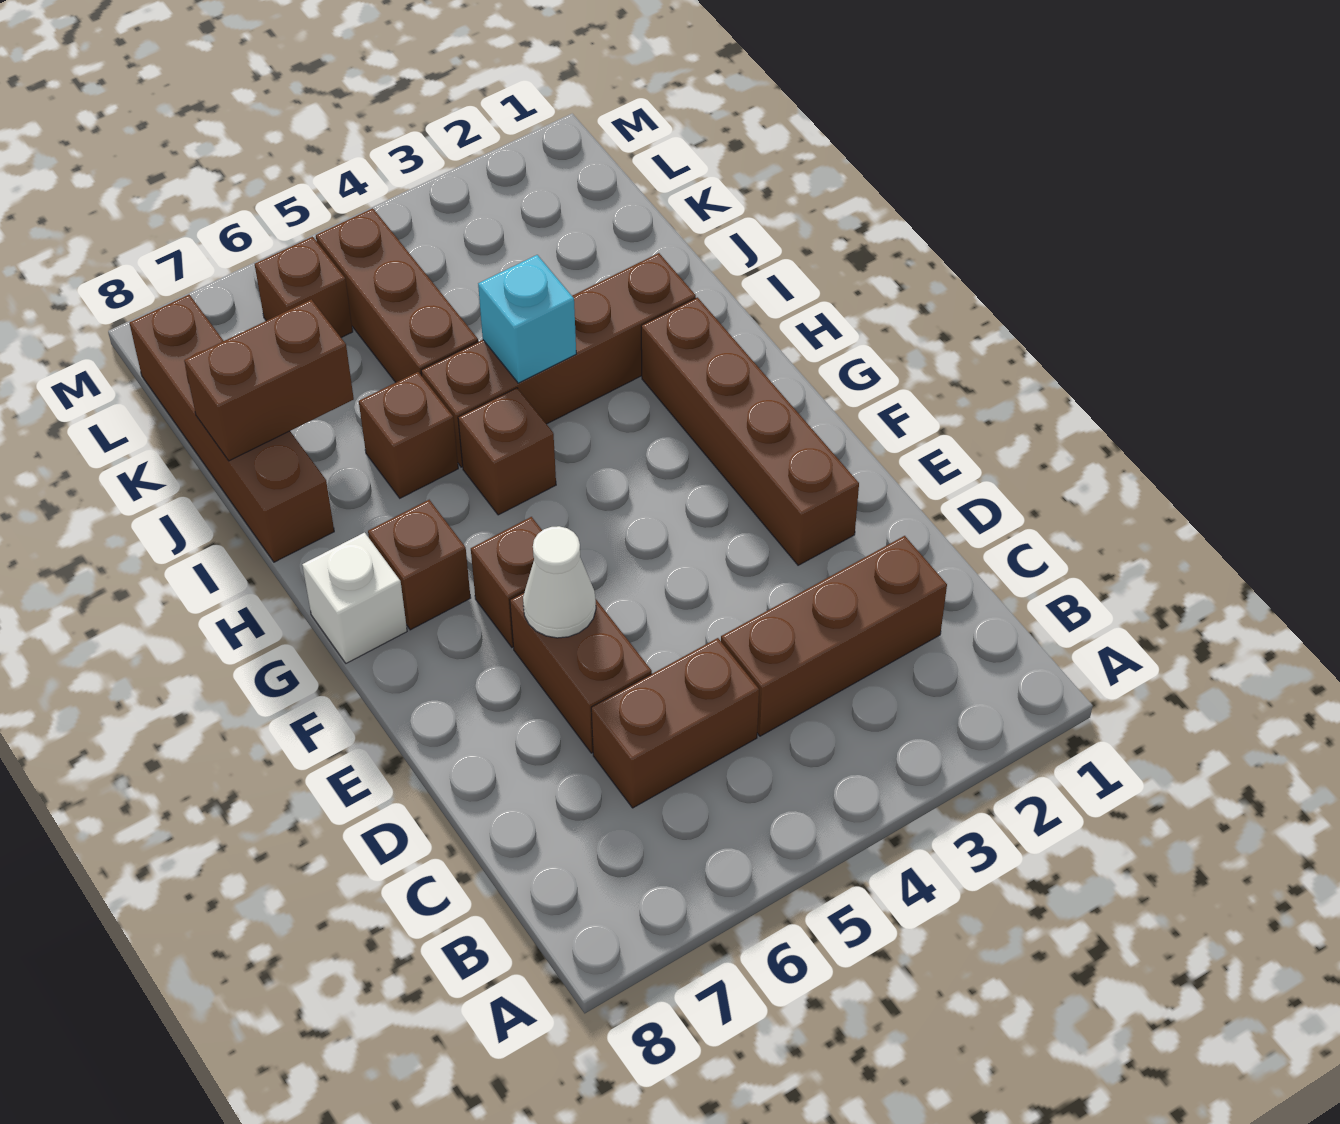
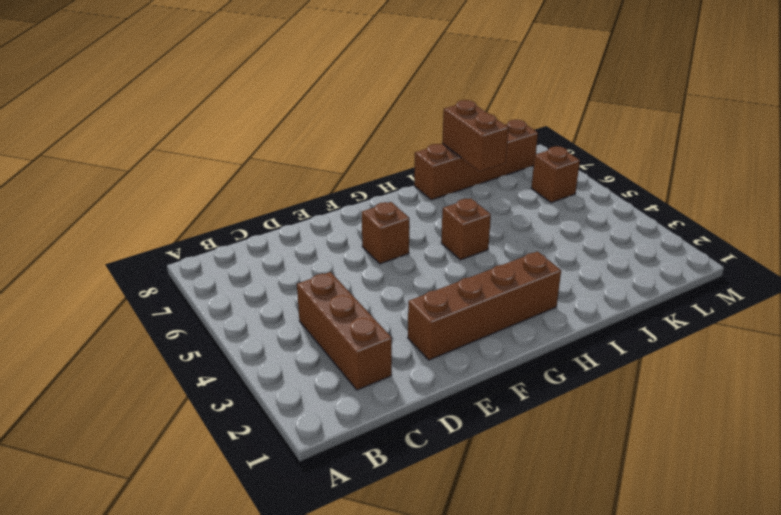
none -> brown 1x2 brick [591,638,759,808]
none -> brown 1x2 brick [510,593,652,753]
none -> brown 1x1 brick [368,500,471,630]

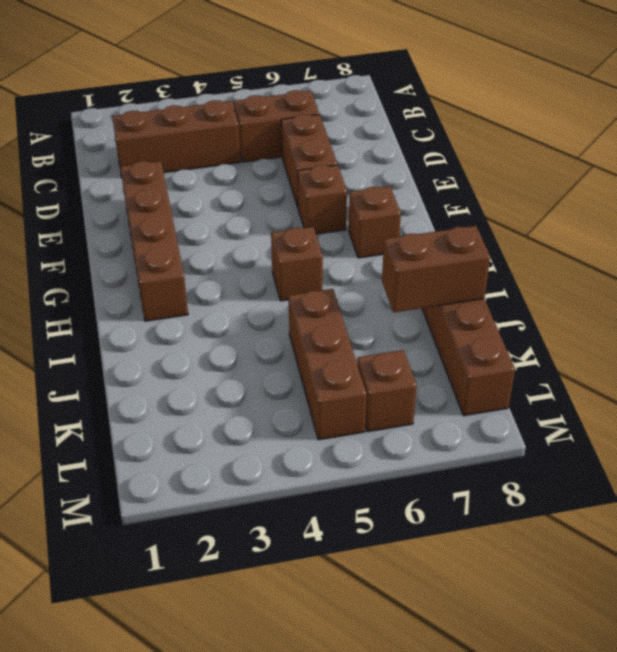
none -> white 1x1 brick [302,533,407,663]
none -> brown 1x4 brick [421,253,696,467]
none -> brown 1x1 brick [359,372,458,498]

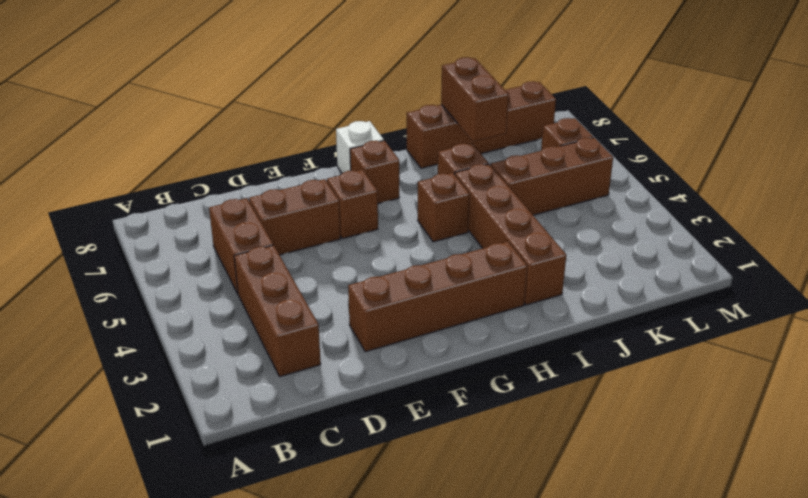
none -> white 1x1 cone [523,526,596,638]
none -> cyan 1x1 brick [478,255,576,383]

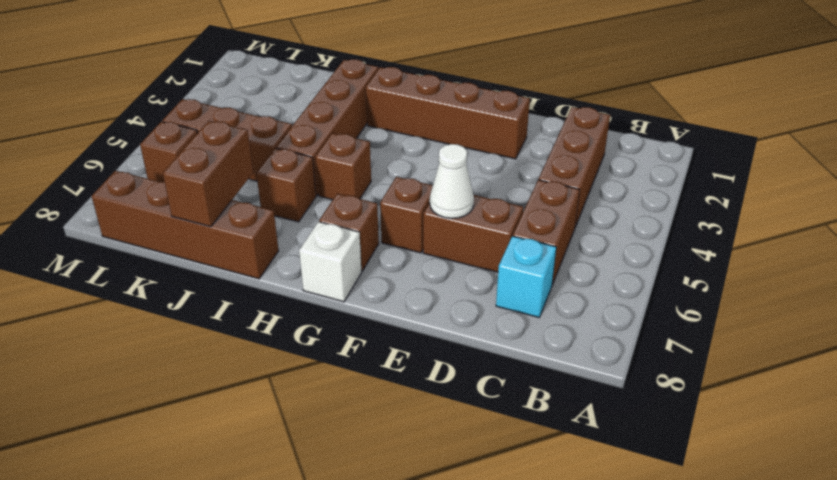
cyan 1x1 brick [496,236,556,317] -> cyan 1x1 brick moved to [478,255,576,383]

